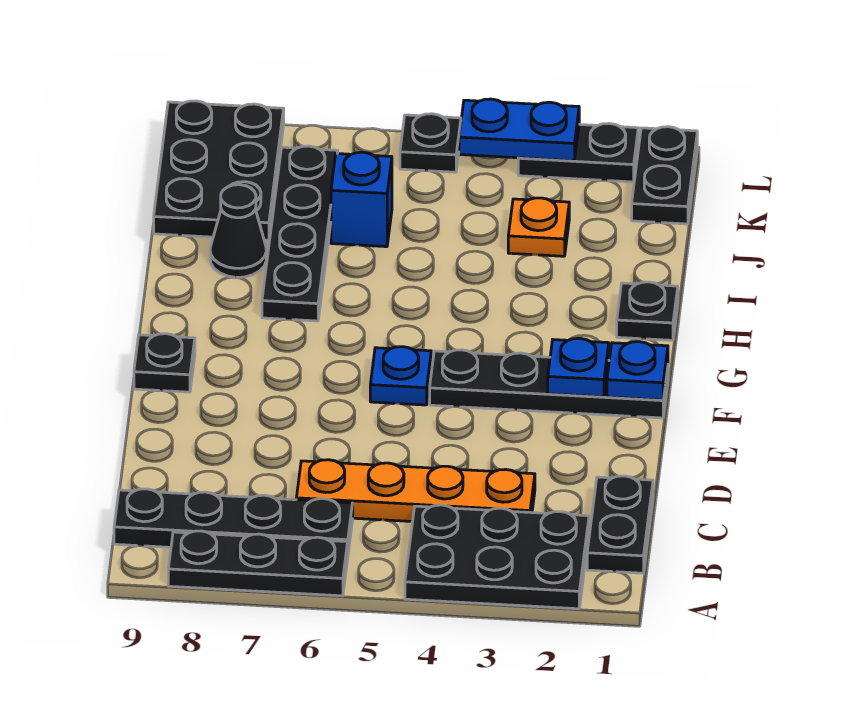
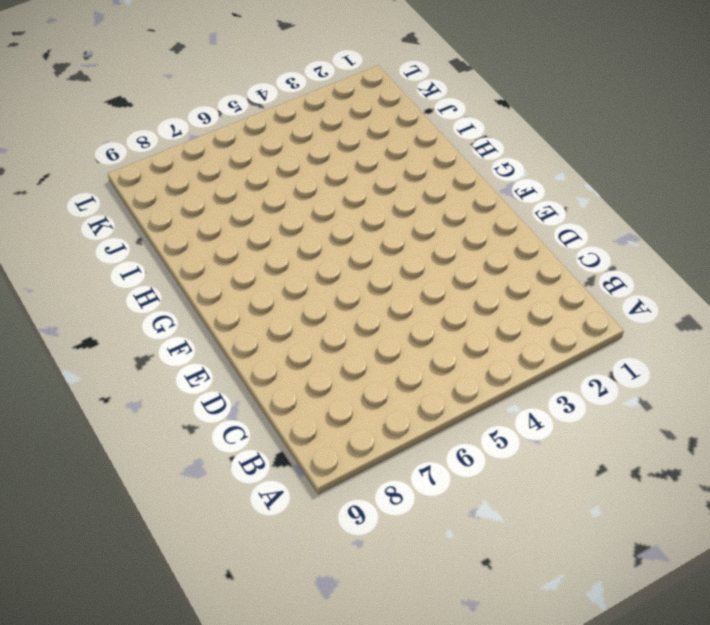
none -> black 2x3 plate [405,505,589,609]
none -> black 1x3 plate [168,531,348,596]
none -> black 1x2 plate [587,476,653,573]

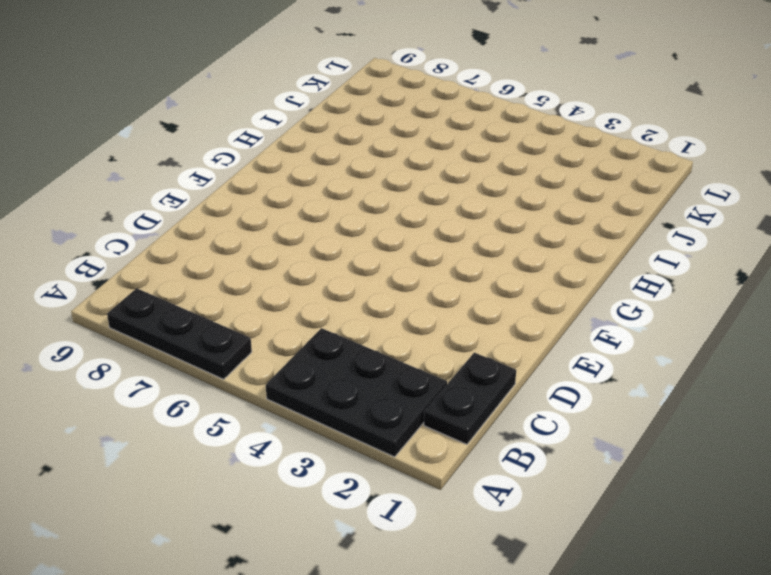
none -> black 1x4 plate [114,489,353,552]
none -> orange 1x4 plate [296,460,535,522]
none -> black 1x4 plate [430,350,668,418]

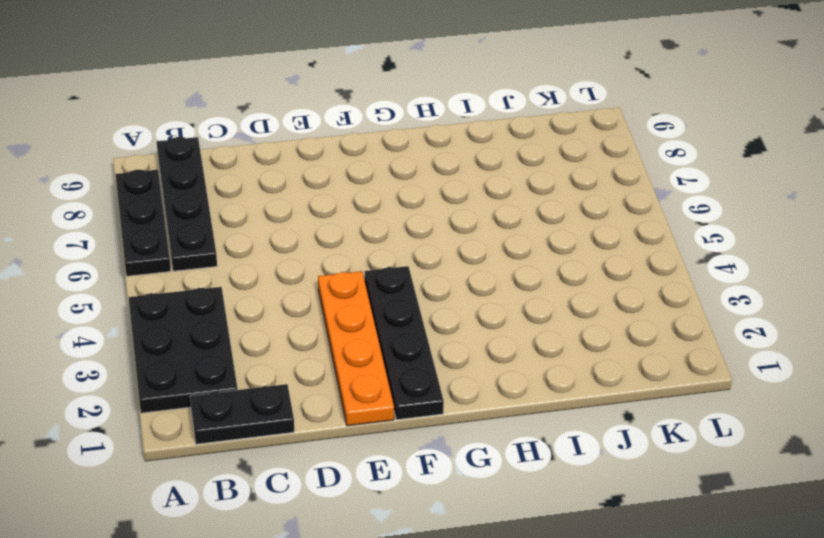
orange 1x4 plate [318,271,394,426] -> orange 1x4 plate moved to [296,460,535,522]
none -> blue 1x1 plate [370,347,431,405]
none -> black 1x1 plate [134,334,195,392]
none -> black 1x1 plate [617,282,678,340]

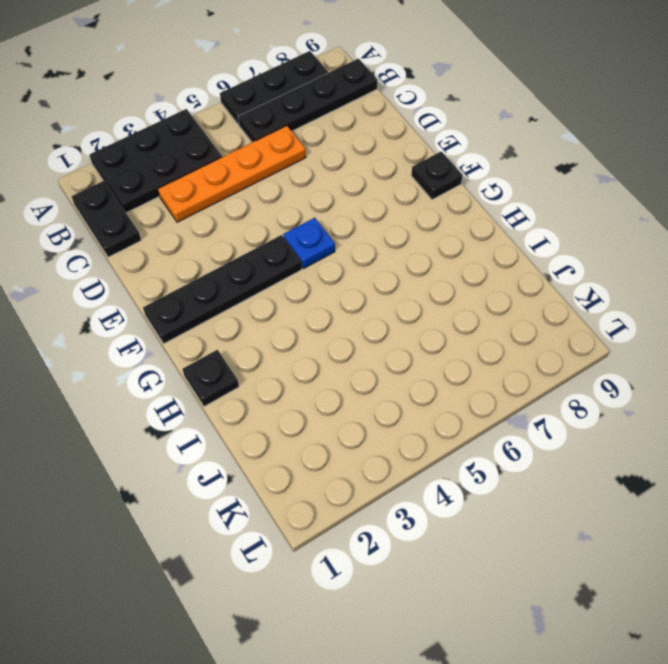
none -> black 1x4 plate [262,146,338,321]
none -> black 1x1 cone [210,185,266,277]
none -> orange 1x1 plate [508,198,569,256]

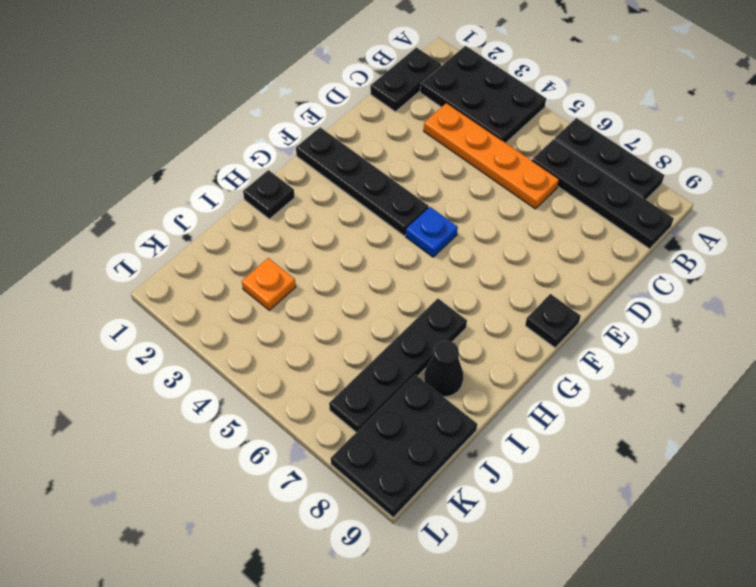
none -> blue 1x1 brick [331,152,392,247]
none -> black 1x2 plate [632,127,697,224]
none -> black 1x2 plate [518,124,638,182]

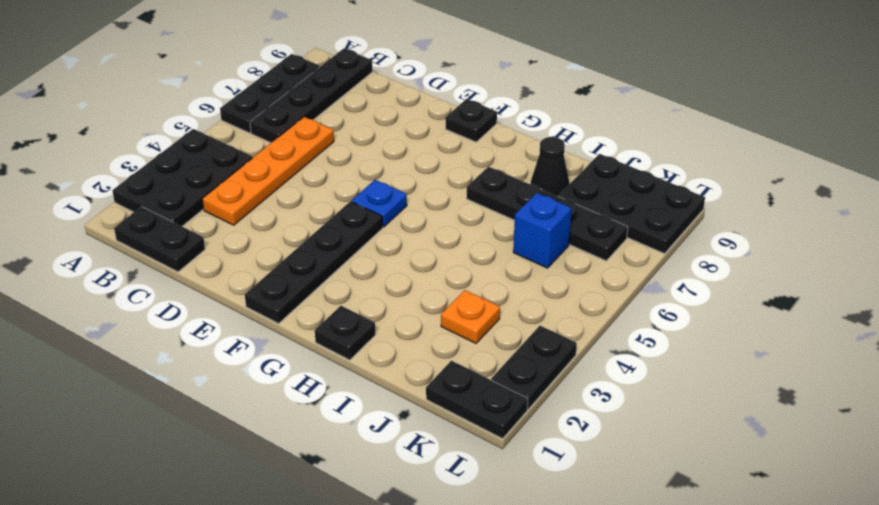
none -> black 1x1 plate [400,114,461,172]
none -> blue 1x1 plate [607,342,668,400]
none -> blue 1x1 plate [548,338,609,397]

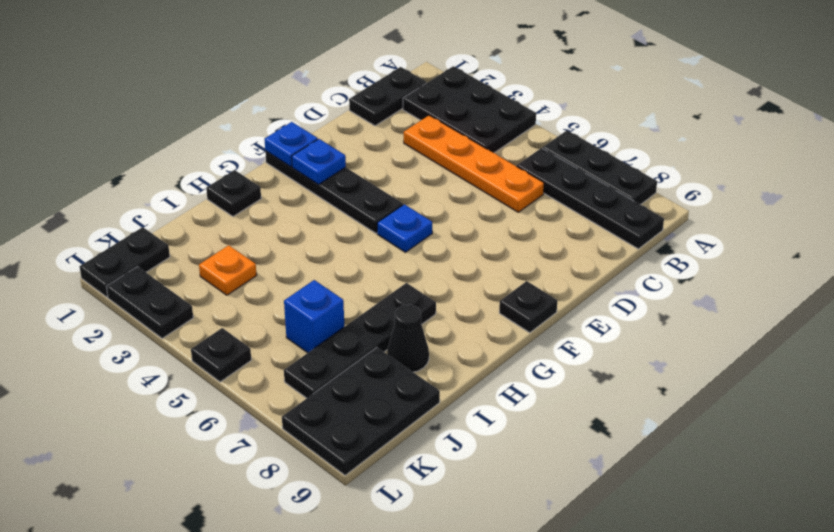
none -> blue 1x2 plate [459,99,579,161]

